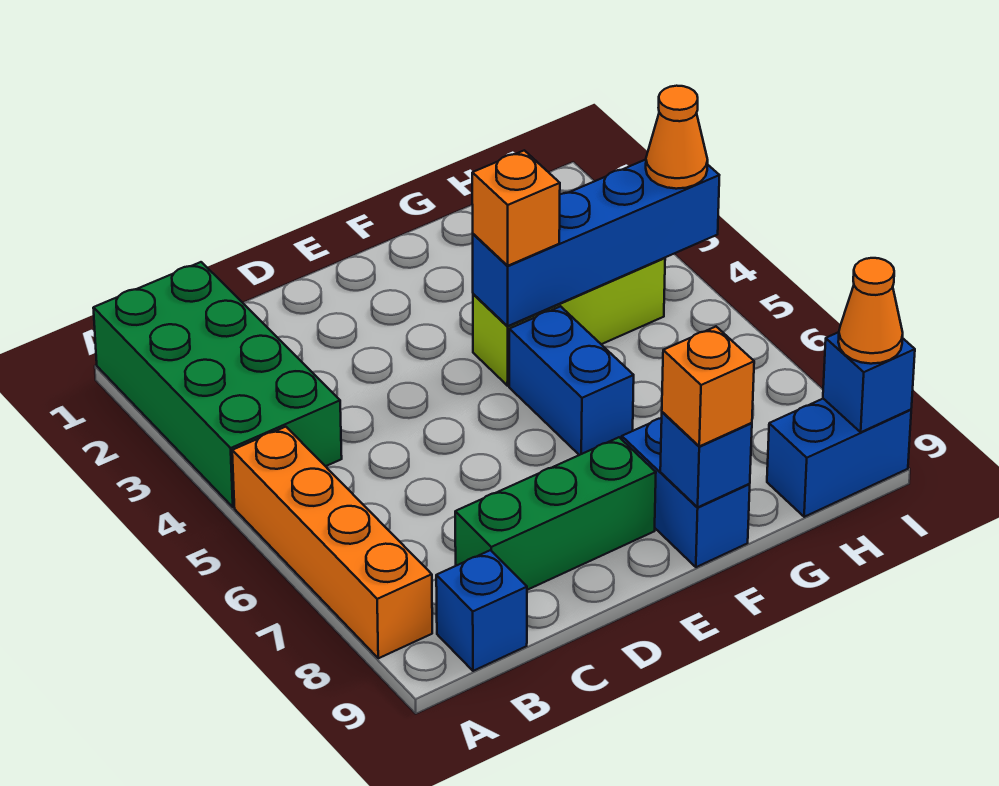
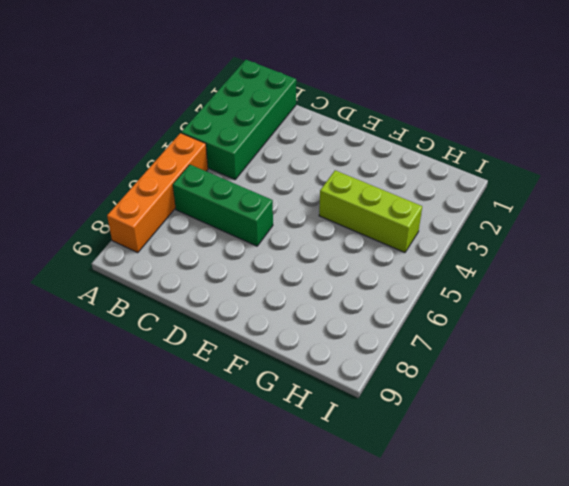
green 1x3 brick [173,165,273,246] -> green 1x3 brick moved to [455,437,656,590]
none -> blue 1x1 brick [436,550,527,671]
none -> blue 1x2 brick [509,306,634,455]
none -> blue 1x2 brick [622,418,750,567]

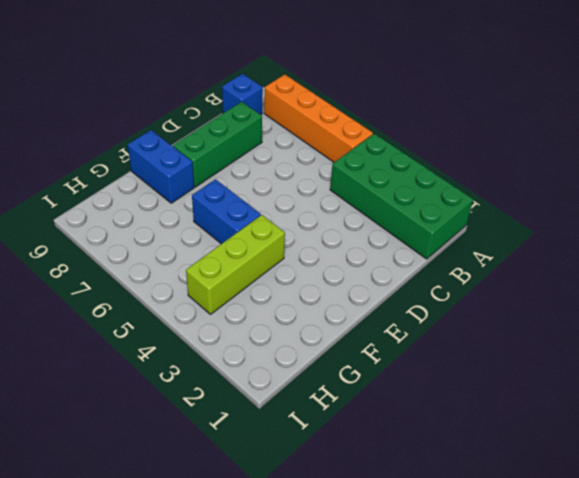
none -> blue 1x2 brick [767,399,911,517]
none -> blue 1x4 brick [473,160,719,326]
none -> blue 1x1 brick [660,412,752,507]

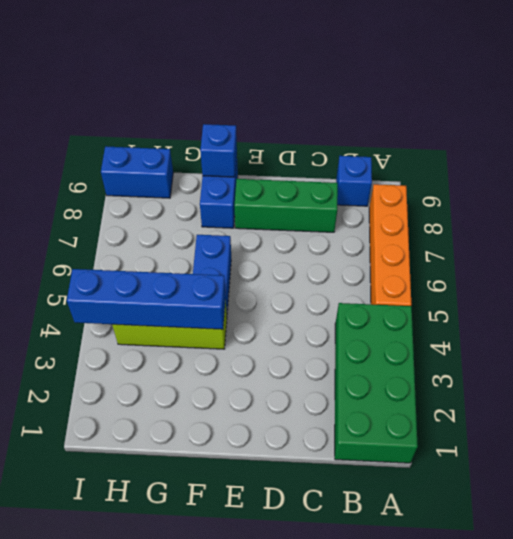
none -> blue 1x1 brick [823,332,915,432]
none -> orange 1x1 brick [472,150,560,266]
none -> orange 1x1 brick [662,327,754,446]

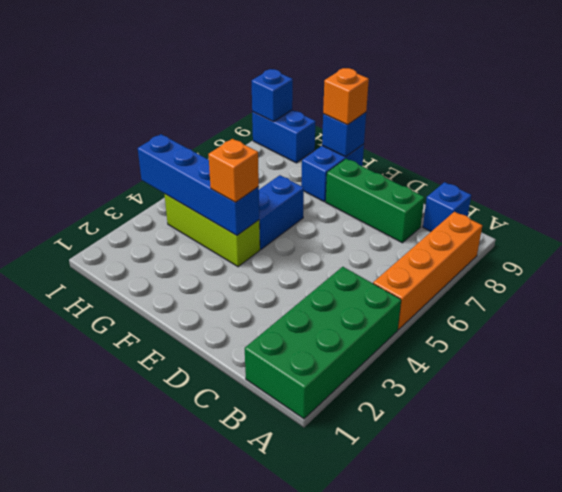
none -> orange 1x1 cone [646,86,708,189]
none -> orange 1x1 cone [838,258,903,364]

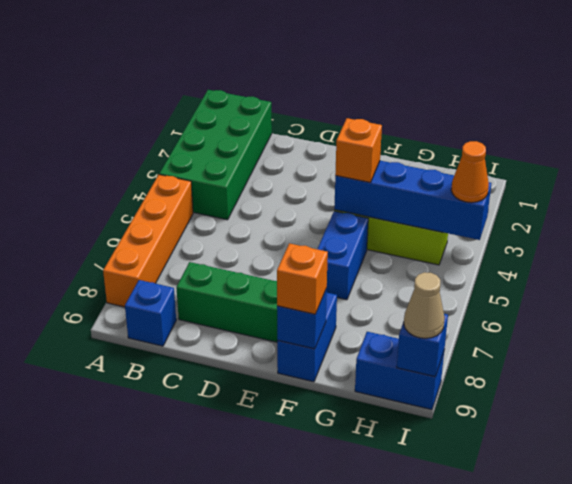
tan 1x1 cone [404,272,445,338] -> orange 1x1 cone [838,258,903,364]

